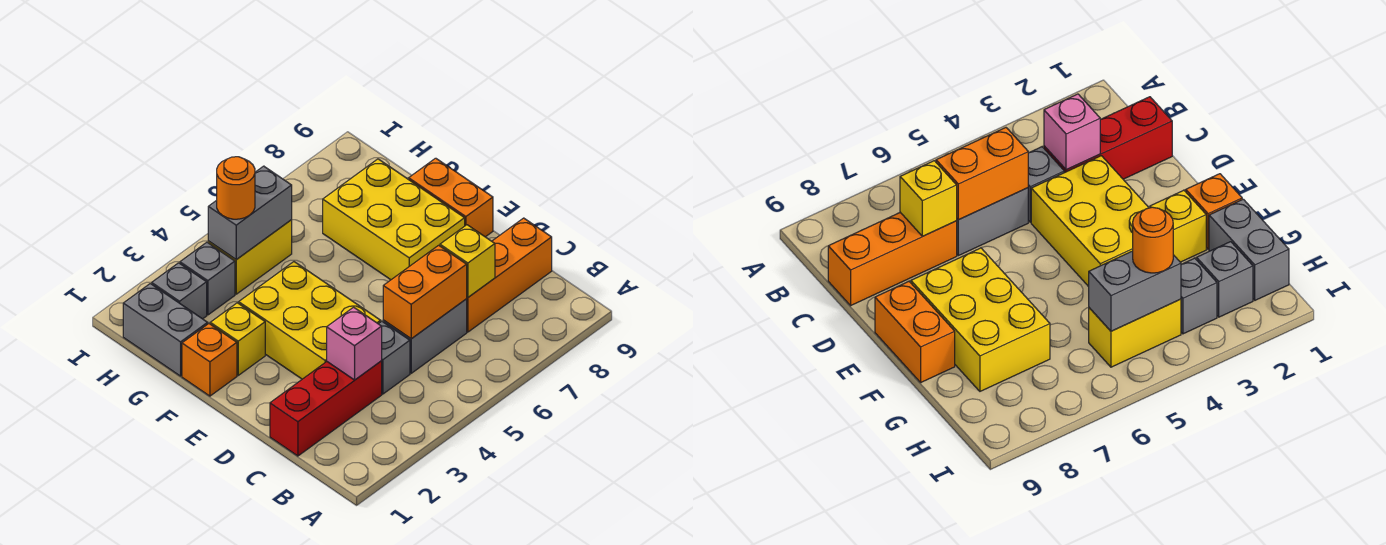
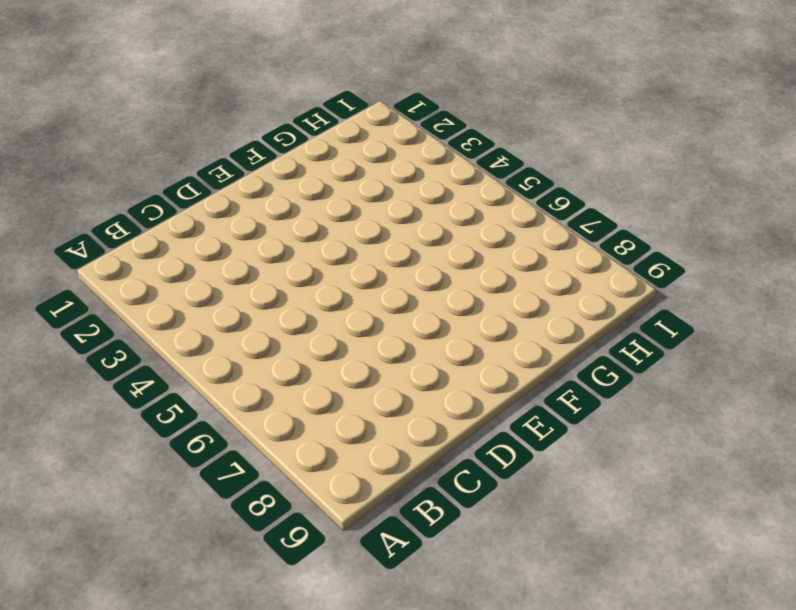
none -> red 1x3 brick [270,361,382,456]
none -> grey 1x1 brick [379,322,410,394]
none -> grey 1x2 brick [383,299,467,373]

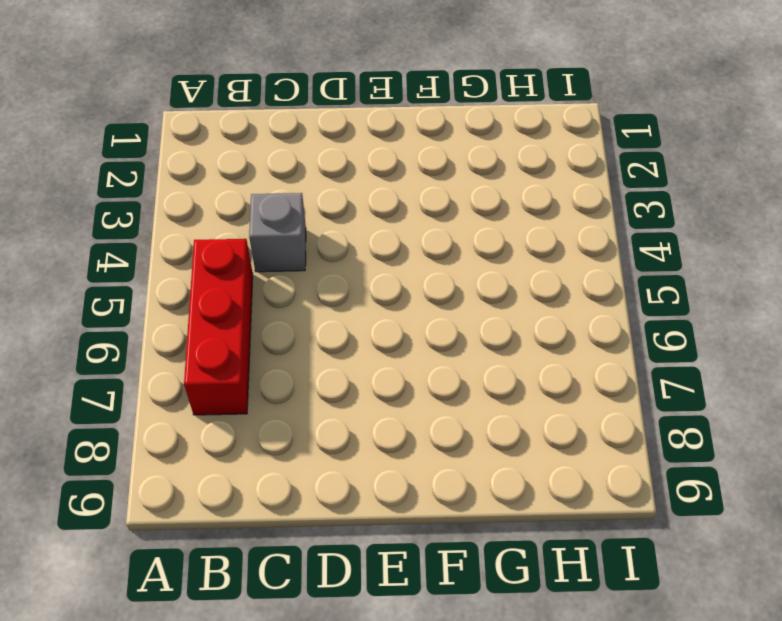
red 1x3 brick [184,239,253,415] -> red 1x3 brick moved to [270,361,382,456]
none -> grey 1x2 brick [383,299,467,373]
none -> orange 1x3 brick [467,218,552,332]
none -> yellow 2x3 brick [239,262,381,379]

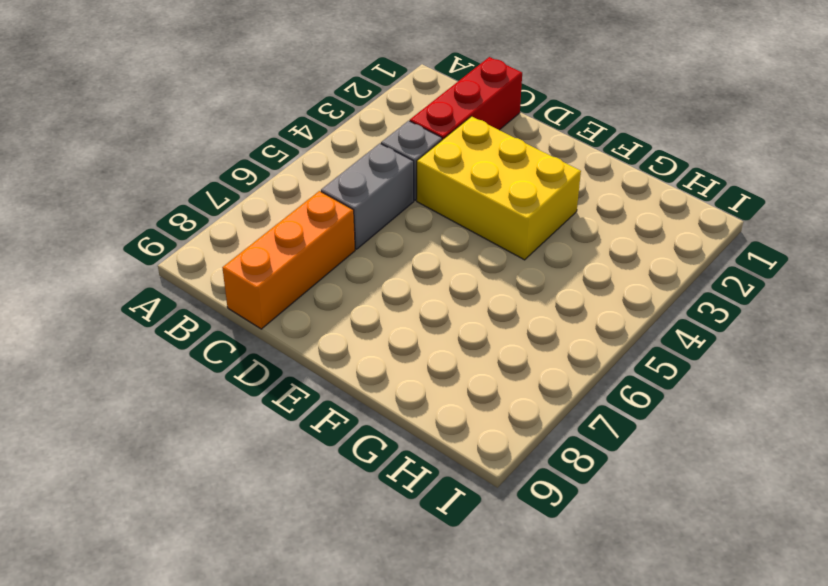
none -> yellow 2x3 brick [323,159,465,280]
none -> orange 1x2 brick [409,158,493,237]
none -> orange 1x1 brick [182,324,237,396]

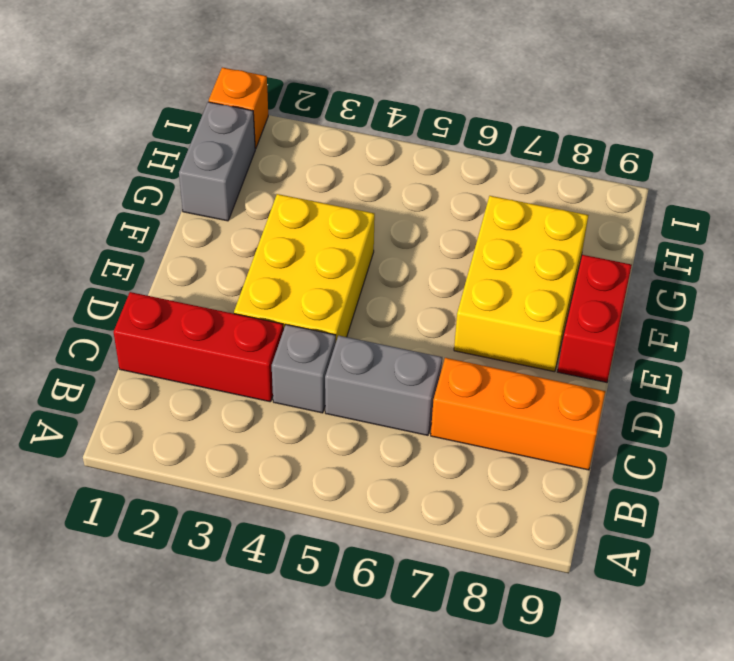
red 1x2 brick [558,255,632,382] -> orange 1x2 brick [409,158,493,237]
orange 1x1 brick [209,68,268,149] -> orange 1x1 brick moved to [182,324,237,396]
none -> yellow 1x1 brick [210,303,265,375]
none -> grey 1x1 brick [152,263,207,319]
none -> grey 1x1 brick [180,242,235,315]

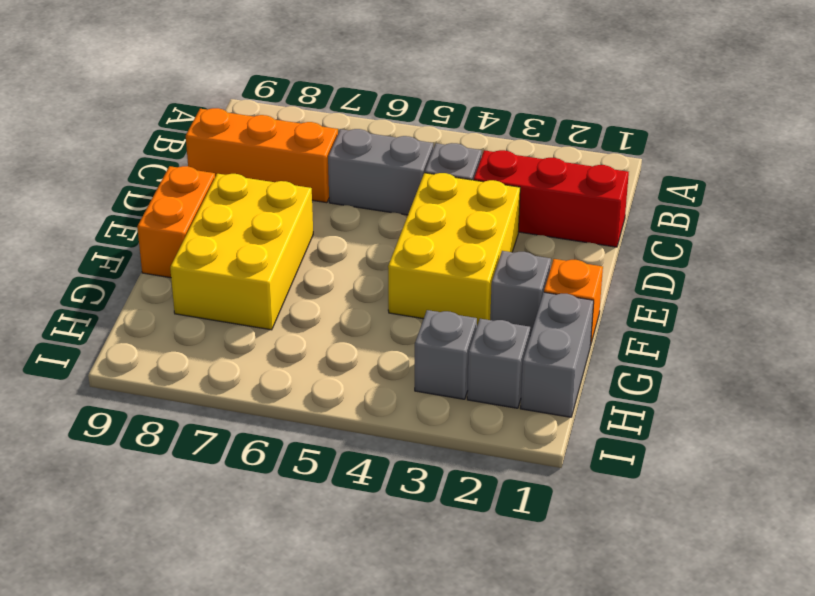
grey 1x1 brick [490,251,551,335] -> yellow 1x1 brick [210,303,265,375]
none -> yellow 1x2 brick [208,220,292,294]
none -> pink 1x1 brick [327,307,382,380]
none -> orange 1x2 brick [383,245,467,339]

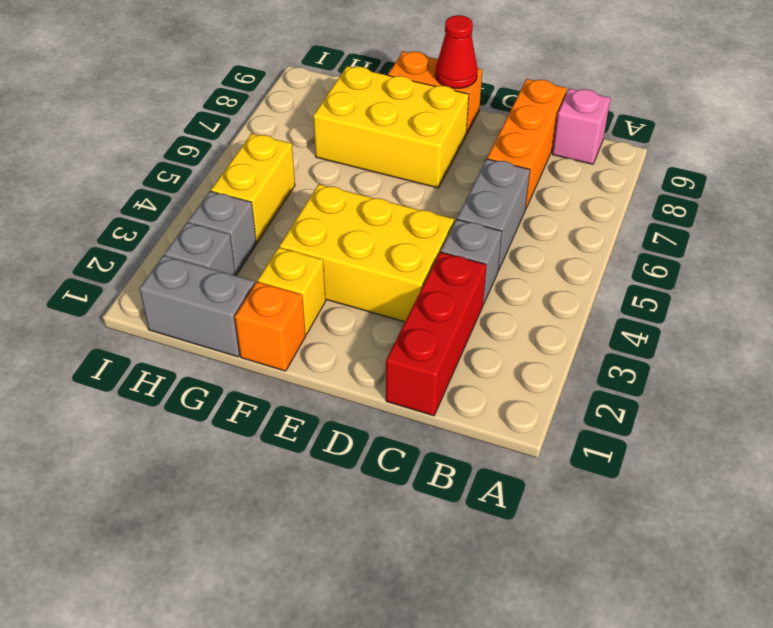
pink 1x1 brick [552,88,610,164] -> pink 1x1 brick moved to [327,307,382,380]
red 1x1 cone [435,15,478,88] -> none
none -> orange 1x2 brick [383,245,467,339]
none -> yellow 1x1 brick [440,225,495,297]
none -> grey 1x2 brick [208,166,292,260]

